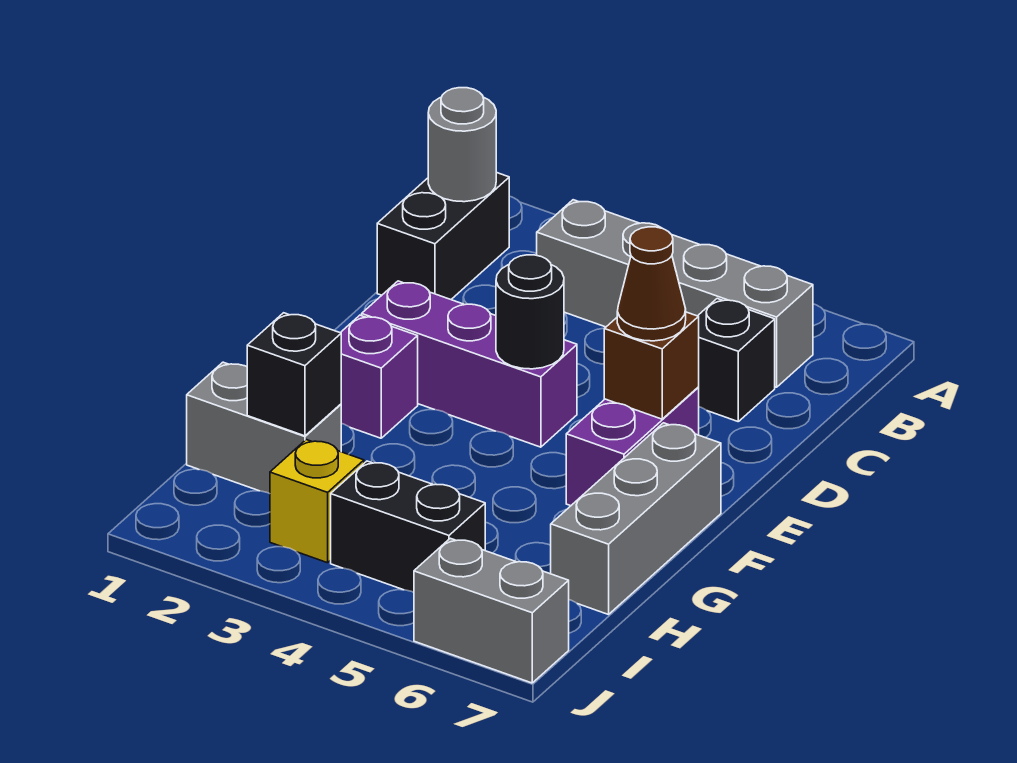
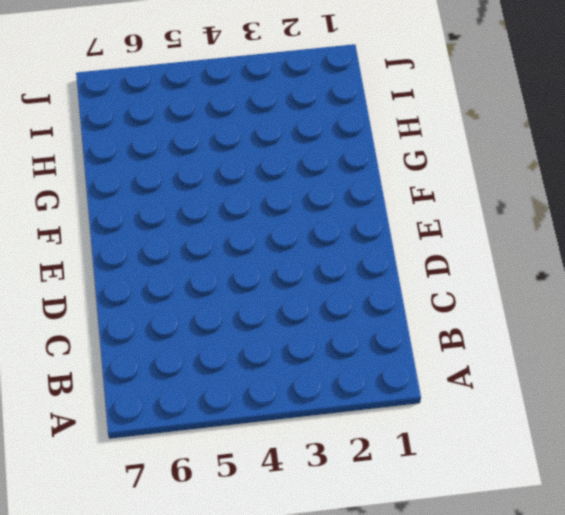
none -> black 1x2 brick [377,172,509,299]
none -> grey 1x4 brick [537,200,813,387]
none -> black 1x1 brick [698,299,775,421]

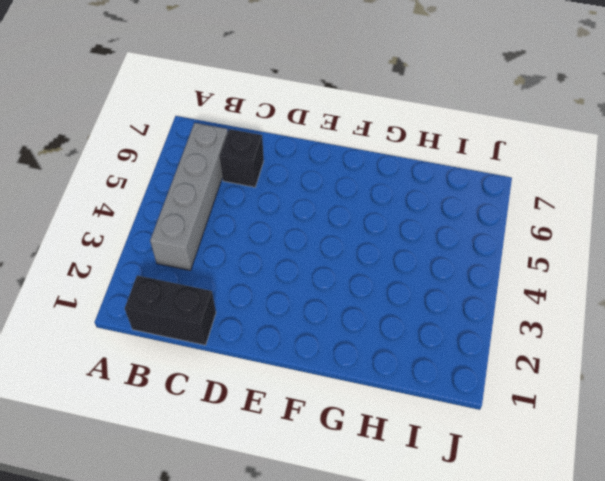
none -> purple 1x3 brick [362,281,577,447]
none -> purple 1x2 brick [566,388,699,506]
none -> purple 1x1 brick [340,315,418,438]

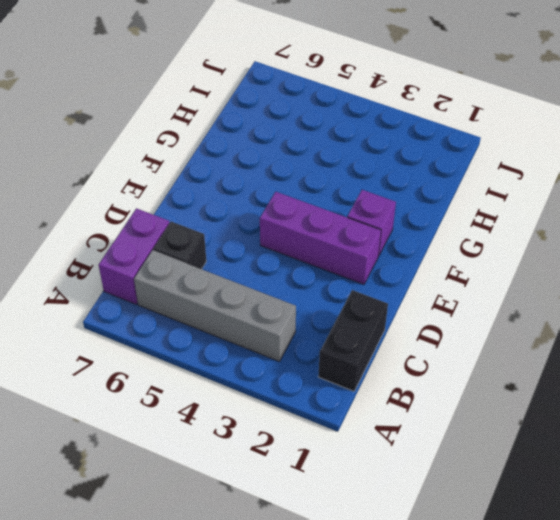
purple 1x2 brick [99,208,169,304] -> purple 1x2 brick moved to [566,388,699,506]
none -> grey 1x3 brick [551,423,721,615]
none -> grey 1x2 brick [187,362,341,494]
none -> yellow 1x1 brick [270,440,364,563]

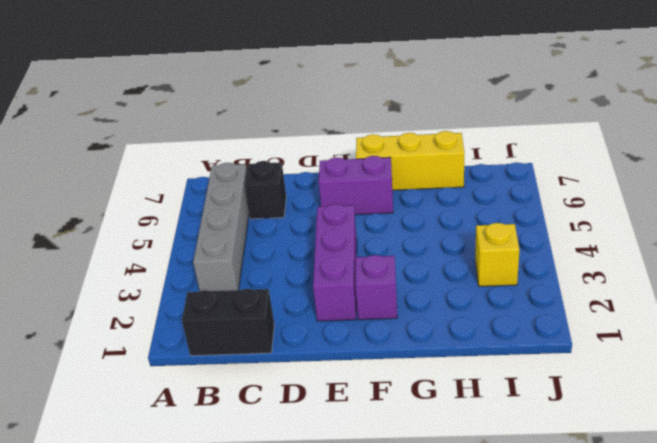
yellow 1x3 brick [356,131,464,190] -> grey 1x3 brick [551,423,721,615]
none -> grey 1x2 brick [187,362,341,494]
none -> black 1x2 brick [331,461,485,592]
none -> grey 1x2 brick [414,538,569,683]

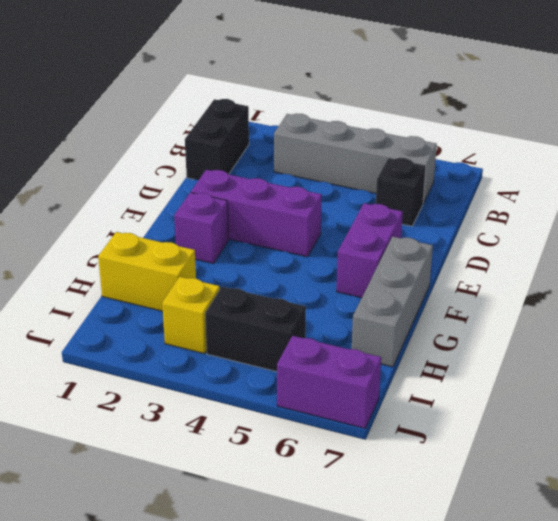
yellow 1x2 brick [98,232,196,311] -> grey 1x2 brick [187,362,341,494]
purple 1x2 brick [277,336,381,428] -> grey 1x2 brick [414,538,569,683]
none -> grey 1x1 round brick [428,88,496,202]
none -> black 1x1 round brick [496,255,564,369]
none -> brown 1x1 brick [604,312,699,419]

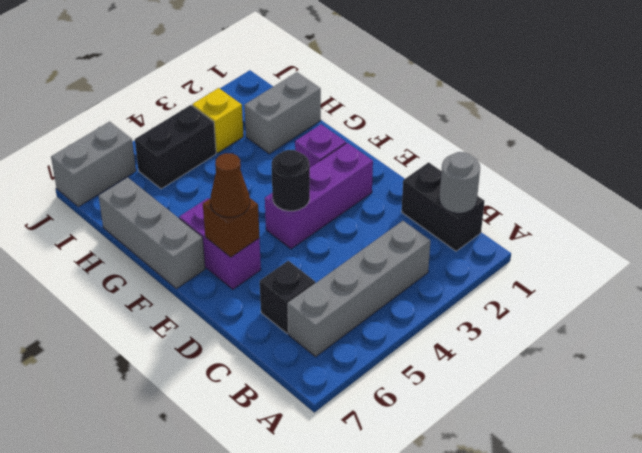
none -> black 1x1 brick [247,313,341,436]

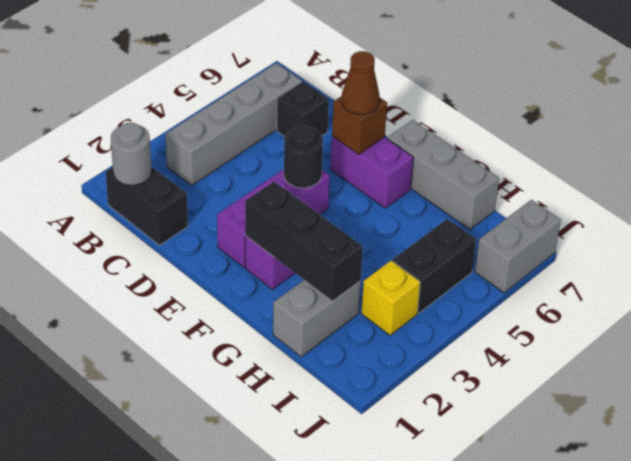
black 1x3 brick [245,182,363,301] -> black 1x1 brick [247,313,341,436]

